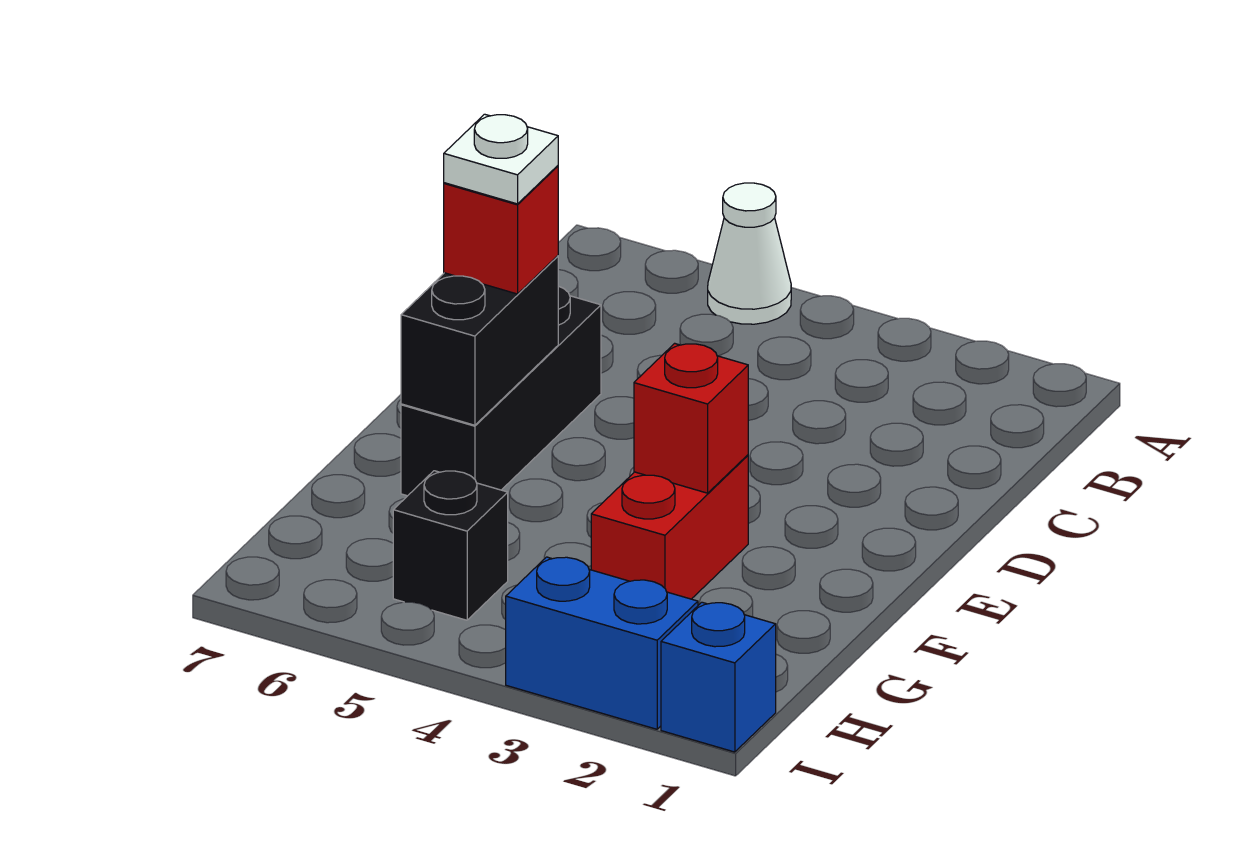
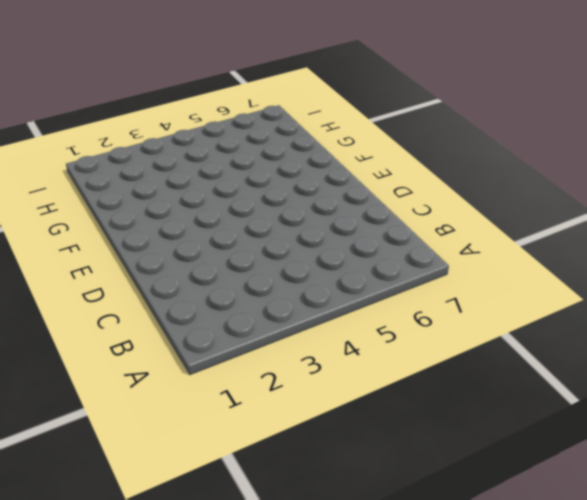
none -> white 1x1 cone [708,183,791,324]
none -> black 1x3 brick [401,286,601,496]

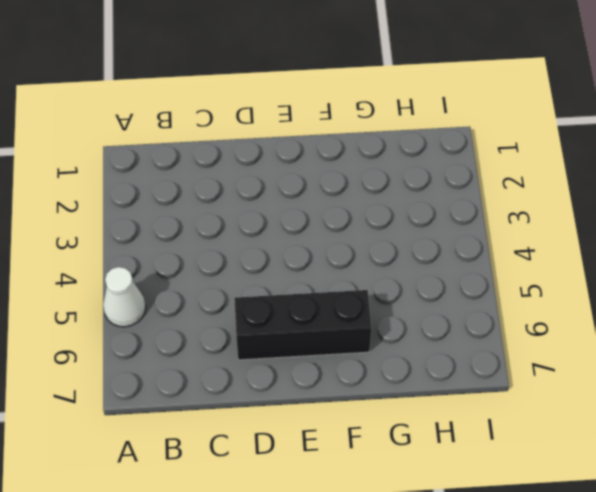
none -> red 1x2 brick [591,455,748,599]
none -> black 1x1 brick [393,471,508,620]

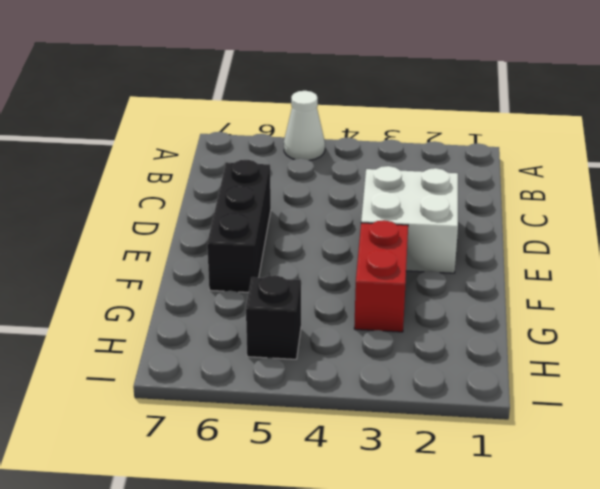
white 2x2 brick [361,166,458,273] -> none
none -> blue 1x1 brick [661,602,776,752]
none -> blue 1x2 brick [506,557,698,729]

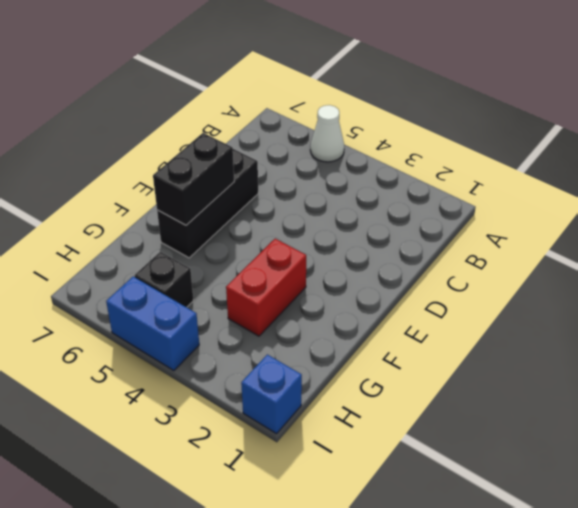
blue 1x2 brick [106,277,199,371] -> blue 1x2 brick moved to [506,557,698,729]
none -> red 1x1 brick [634,343,748,493]
none -> red 1x1 brick [444,166,558,294]

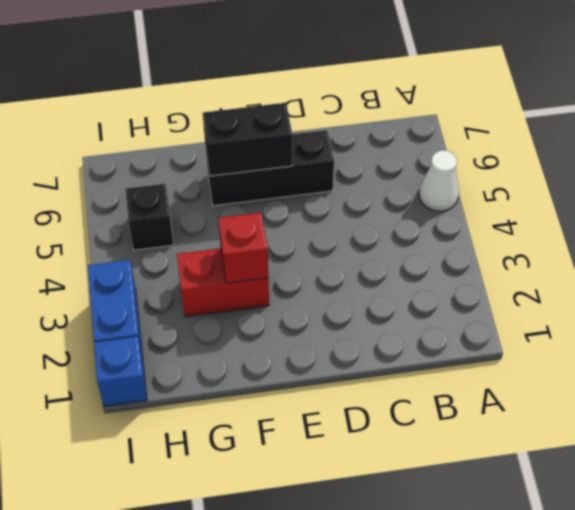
none -> red 1x1 brick [444,166,558,294]
none -> white 1x1 plate [444,114,558,204]

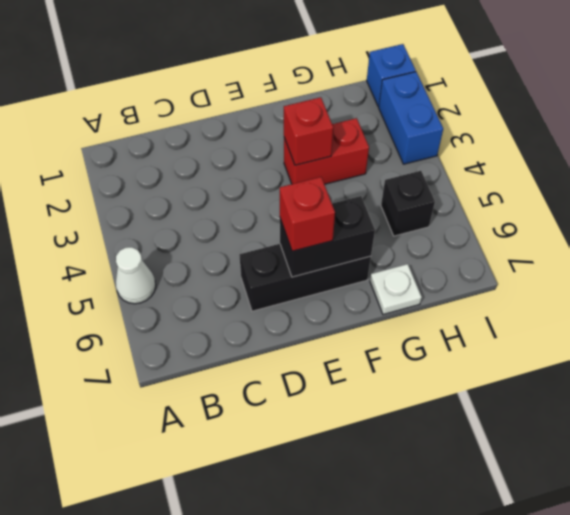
white 1x1 plate [370,264,422,315] -> white 1x1 plate moved to [444,114,558,204]

